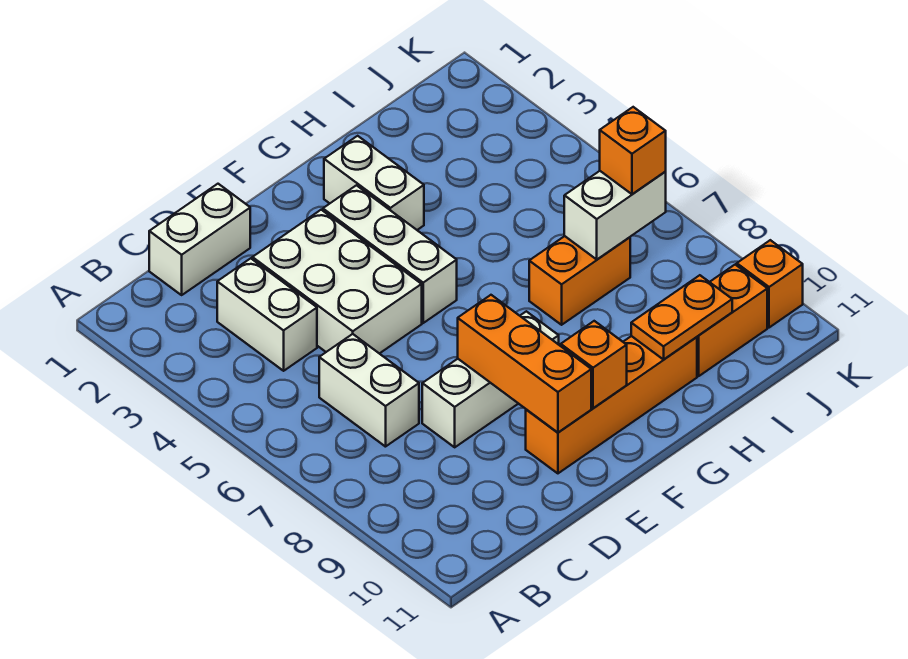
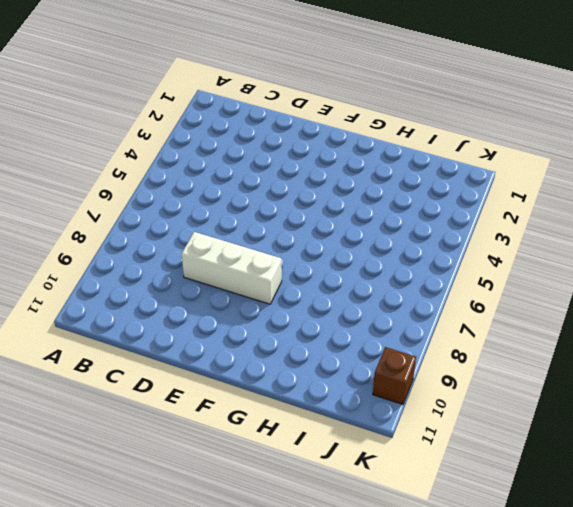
brown 1x1 brick [373,347,416,404] -> orange 1x1 brick [737,240,803,328]
none -> white 1x2 brick [149,184,250,295]
none -> white 1x2 brick [217,258,317,371]
none -> white 1x2 brick [319,334,419,447]

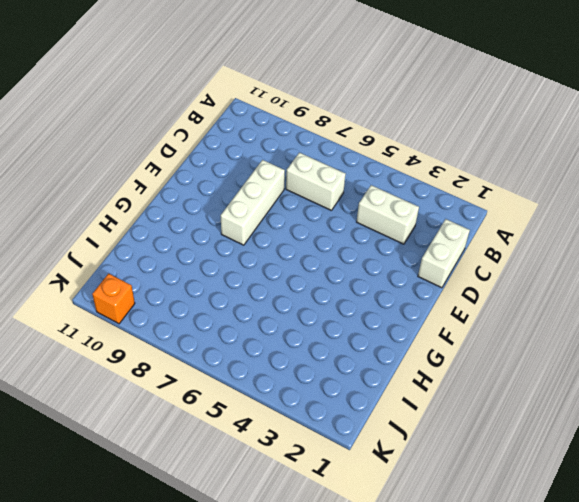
none -> white 2x3 brick [252,210,422,354]
none -> orange 1x4 brick [526,336,697,473]
none -> white 1x3 brick [323,185,457,323]

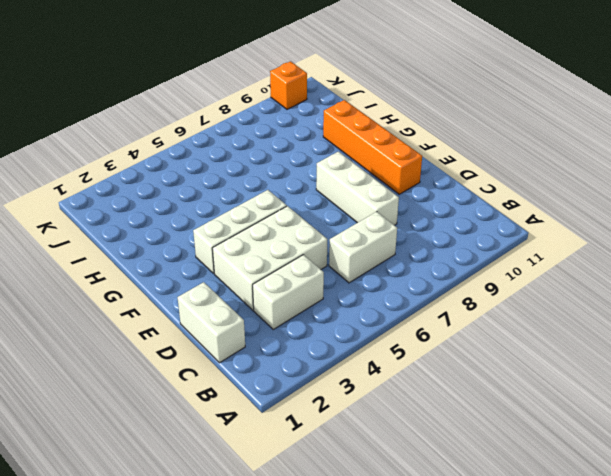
none -> white 1x2 brick [324,136,424,230]
none -> orange 1x2 brick [529,236,630,325]
none -> orange 1x2 brick [697,265,767,376]

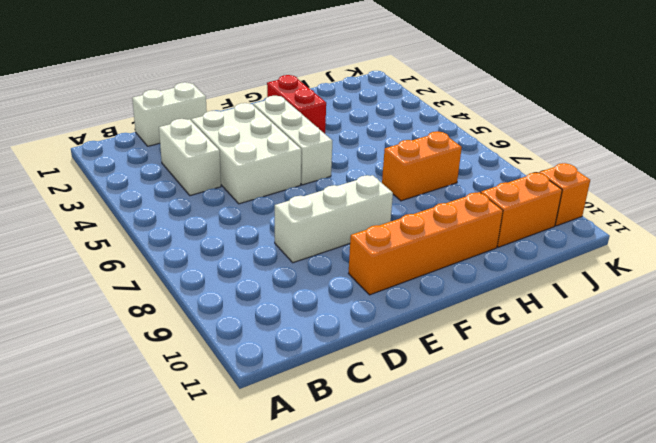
red 1x2 brick [267,75,326,134] -> white 1x2 brick [324,136,424,230]
none -> white 1x2 brick [319,334,419,447]
none -> orange 1x3 brick [458,295,591,432]
none -> orange 1x1 brick [561,321,627,408]

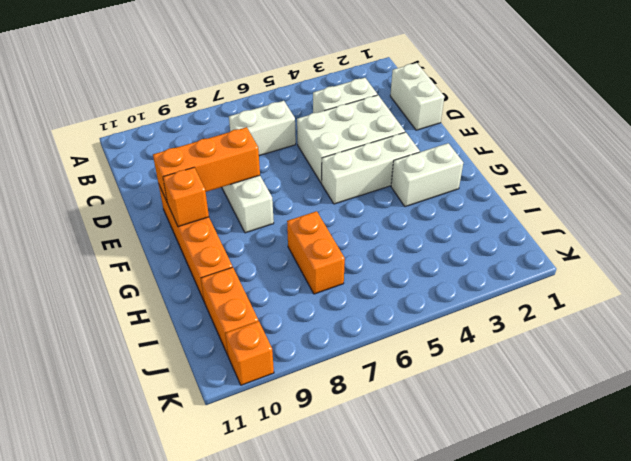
none -> orange 1x2 plate [631,275,732,360]
none -> white 1x2 brick [564,171,666,259]
none -> orange 1x1 brick [600,107,666,194]

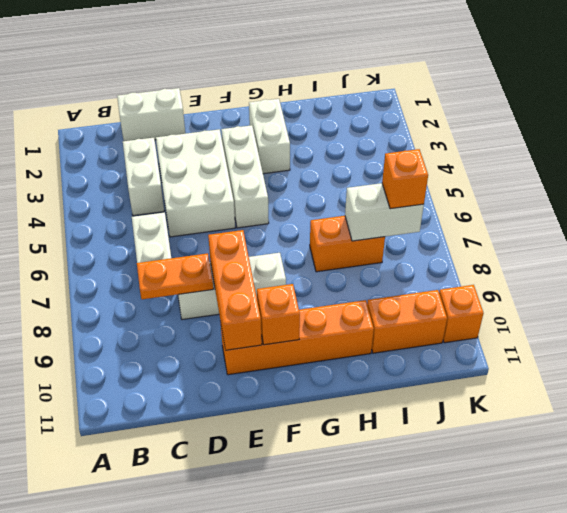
orange 1x2 plate [137,253,213,299] -> orange 1x2 plate moved to [631,275,732,360]

